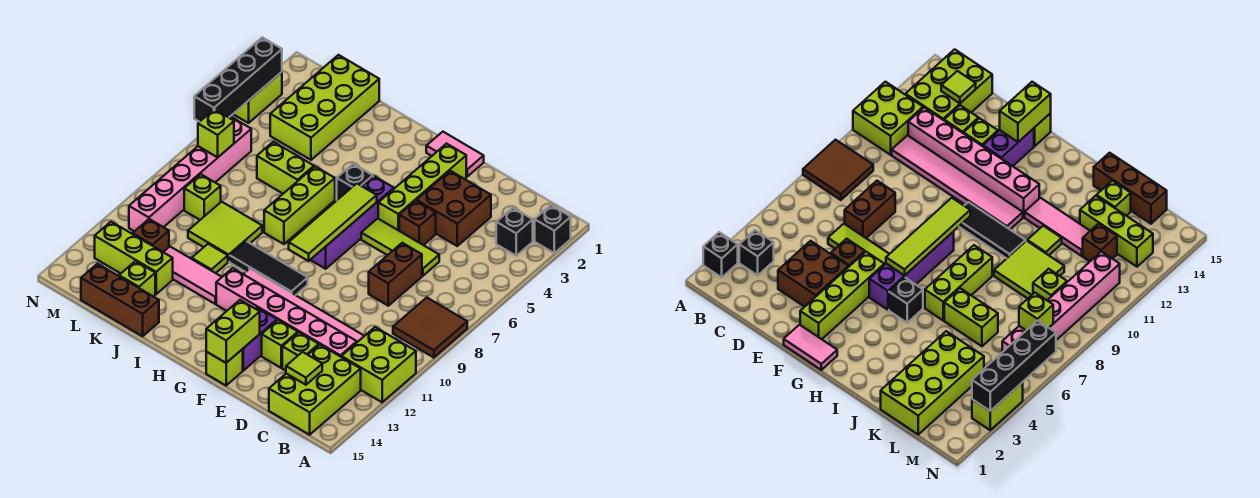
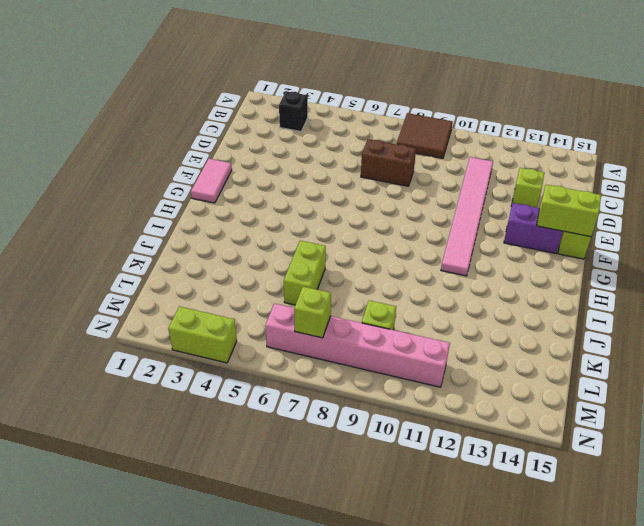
none -> black 1x1 brick [535,205,571,253]
none -> lime 2x2 brick [341,327,416,402]
none -> lime 2x3 brick [269,345,361,435]
none -> pink 1x6 brick [216,268,357,357]

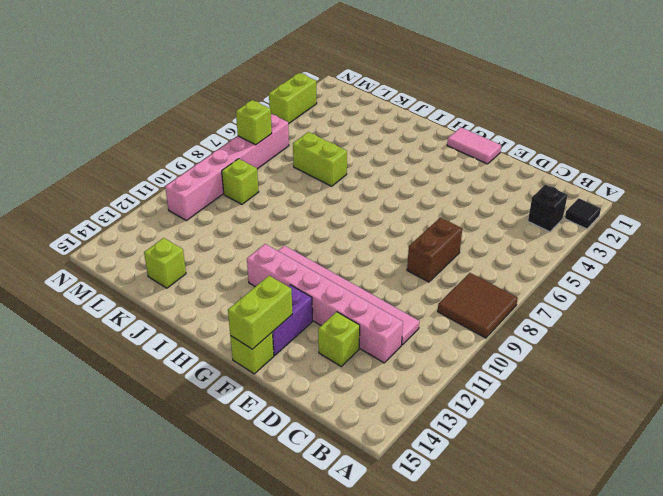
black 1x1 tile [565,198,601,229] -> black 1x1 brick [535,205,571,253]
none -> lime 2x2 brick [341,327,416,402]
none -> lime 2x3 brick [269,345,361,435]
none -> brown 2x2 brick [417,171,491,246]
none -> lime 1x3 tile [361,218,439,276]

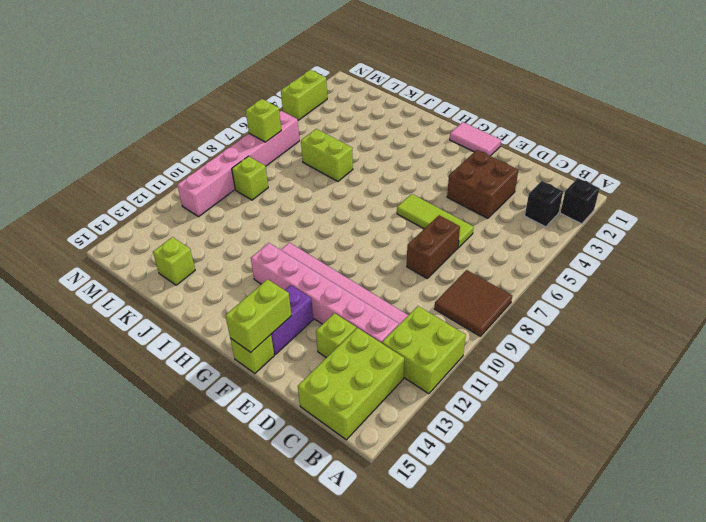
none -> brown 1x1 brick [399,201,436,245]
none -> lime 1x1 brick [262,320,298,368]
none -> lime 1x4 brick [378,144,466,231]
none -> purple 1x4 brick [311,176,394,269]

